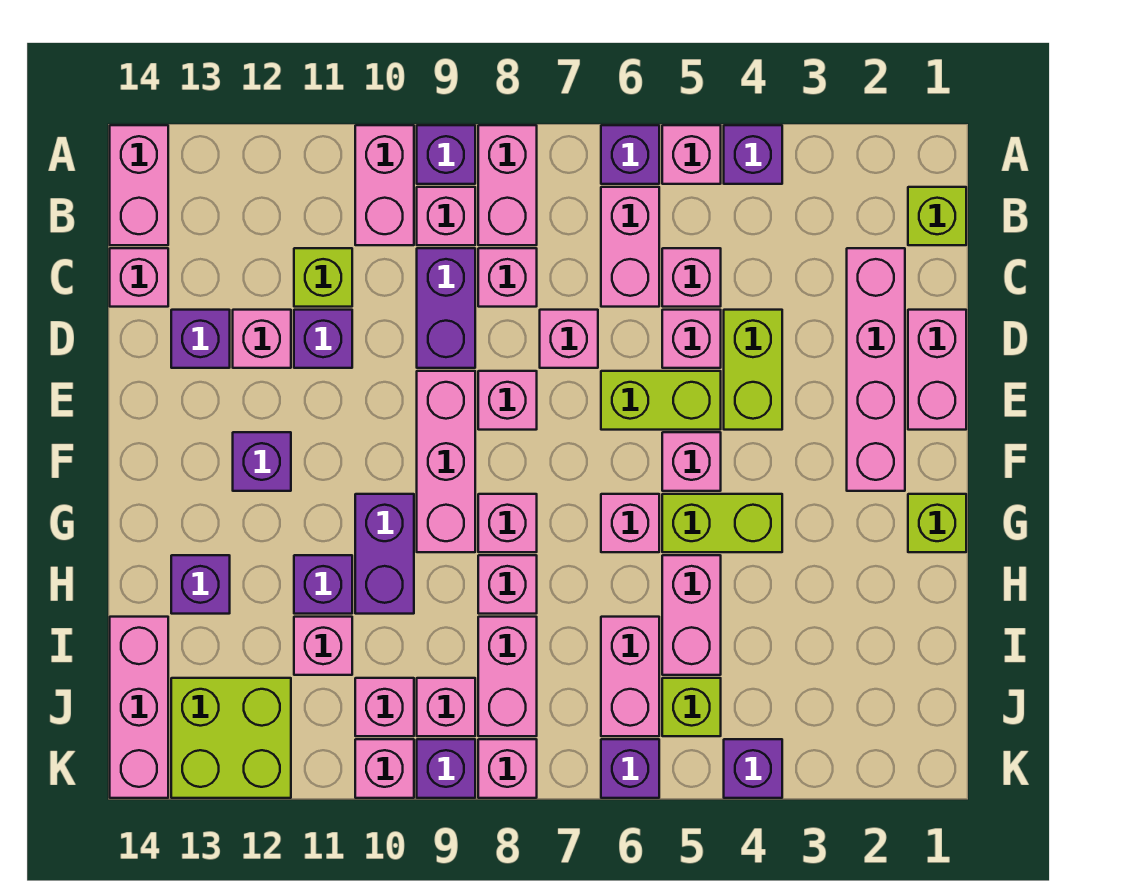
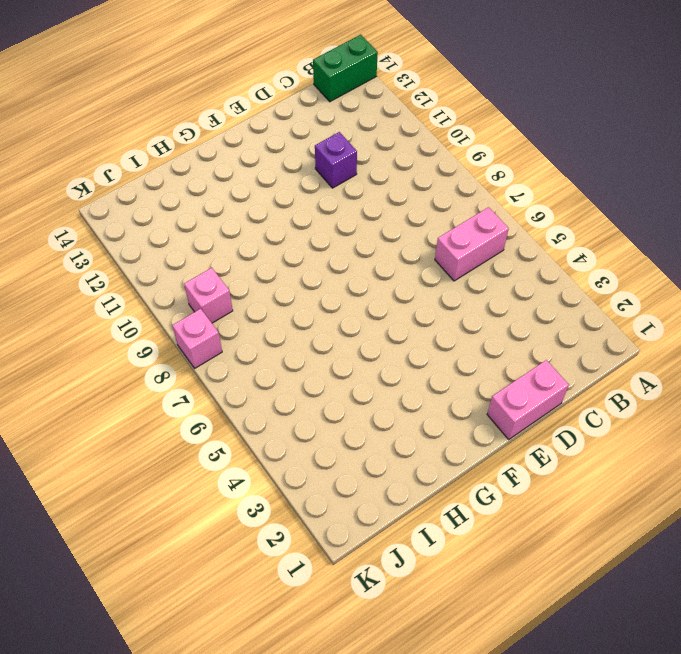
green 1x2 brick [313,35,378,102] -> pink 1x2 brick [110,125,168,245]
none -> purple 1x1 brick [724,125,782,184]
none -> pink 1x1 brick [662,125,721,184]
none -> purple 1x1 brick [601,125,659,184]
none -> pink 1x2 brick [478,125,537,245]

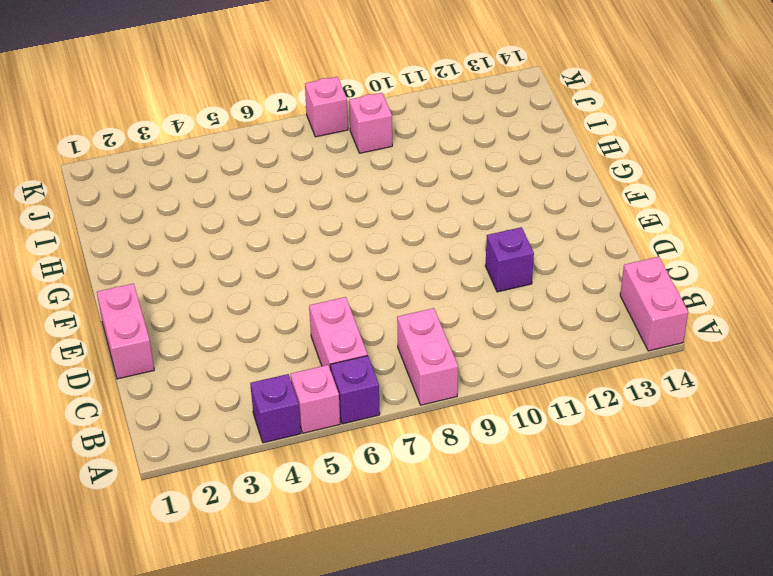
none -> purple 1x1 brick [417,125,475,184]
none -> pink 1x2 brick [355,125,414,245]
none -> lime 1x1 brick [908,187,966,245]
none -> pink 1x1 brick [417,187,475,245]

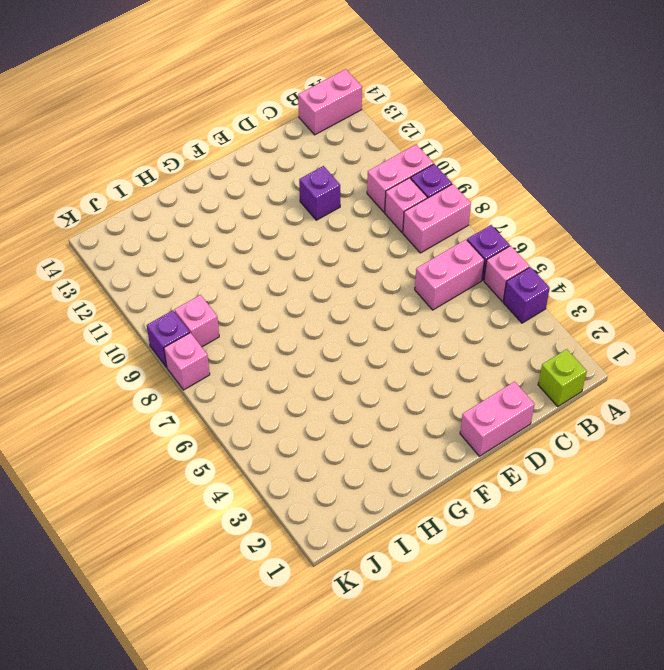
none -> pink 1x4 brick [847,248,905,491]
none -> pink 1x1 brick [662,248,721,307]
none -> pink 1x1 brick [478,248,537,307]
none -> purple 1x2 brick [417,248,475,368]

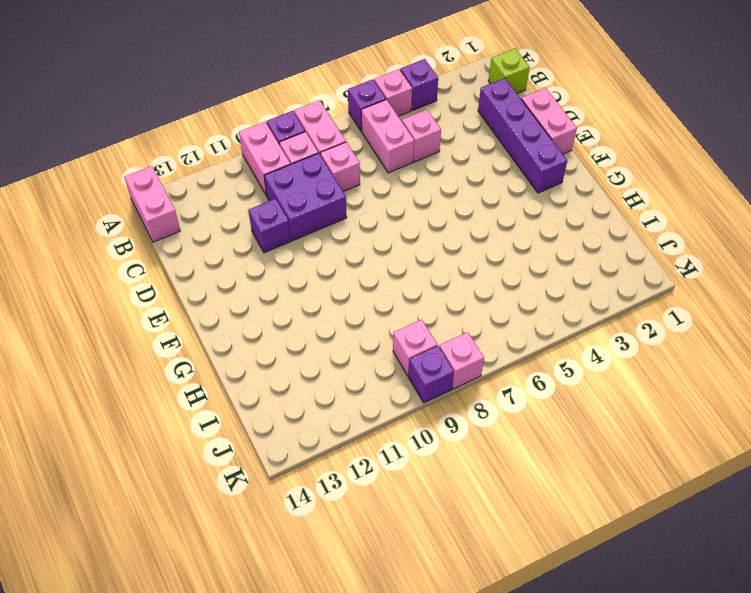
purple 1x4 brick [478,78,567,193] -> pink 1x4 brick [847,248,905,491]
purple 2x2 brick [264,153,347,241] -> purple 1x2 brick [417,248,475,368]
none -> lime 1x1 brick [294,248,352,307]
none -> pink 1x1 brick [110,248,168,307]
none -> lime 1x2 brick [724,310,782,430]
none -> pink 1x1 brick [662,310,721,368]

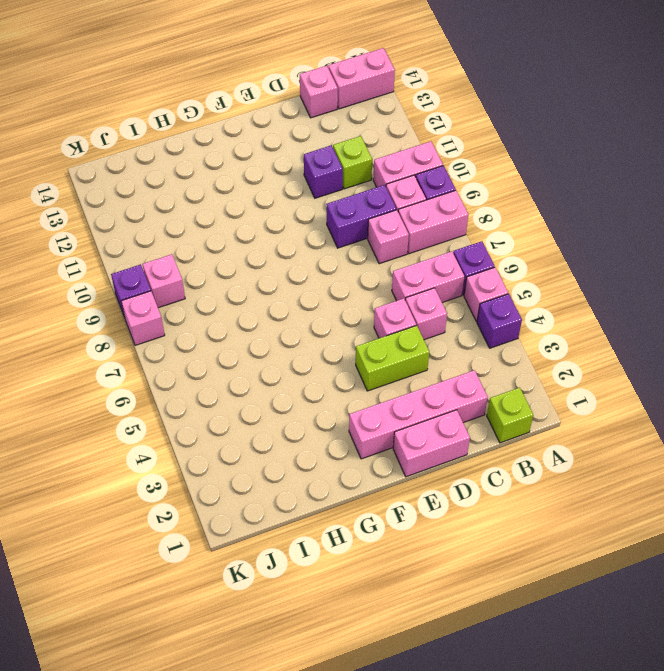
none -> pink 1x1 brick [540,310,598,368]
none -> pink 1x1 brick [233,310,291,368]
none -> purple 1x1 brick [171,310,230,368]
none -> lime 1x2 brick [601,371,721,430]

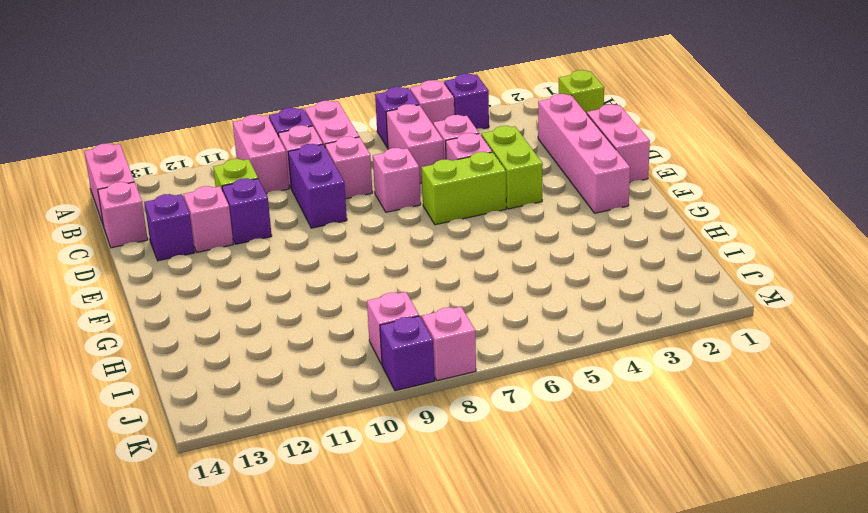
none -> pink 1x1 brick [478,371,537,430]
none -> pink 1x3 brick [417,371,475,552]
none -> pink 1x1 brick [662,432,721,491]
none -> purple 1x1 brick [233,432,291,491]

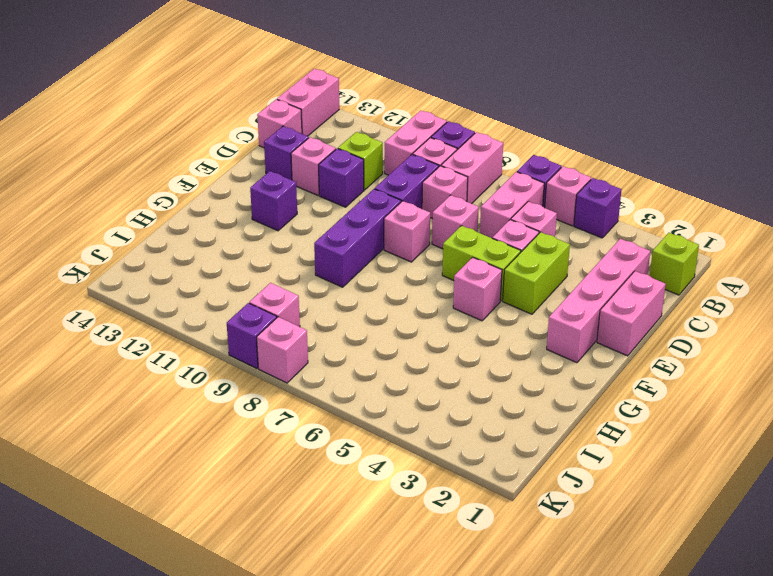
purple 1x3 brick [314,189,401,287] -> pink 1x3 brick [417,371,475,552]
none -> lime 1x1 brick [908,494,966,552]
none -> lime 1x2 brick [662,494,782,552]
none -> pink 1x1 brick [601,494,659,552]
none -> pink 1x1 brick [478,494,537,552]

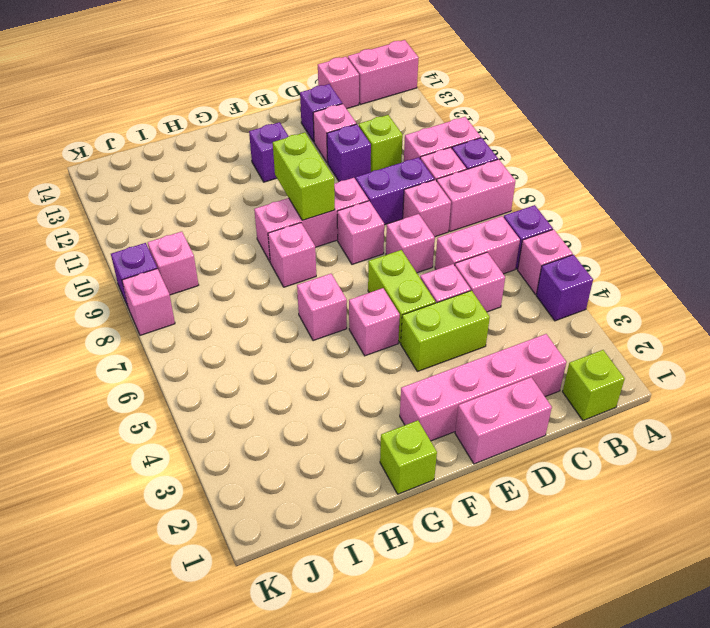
lime 1x2 brick [273,133,335,220] -> lime 1x2 brick moved to [662,494,782,552]
none -> purple 1x2 brick [355,494,414,614]
none -> pink 1x2 brick [662,555,721,675]
none -> pink 1x1 brick [478,555,537,614]
none -> purple 1x1 brick [294,555,352,614]

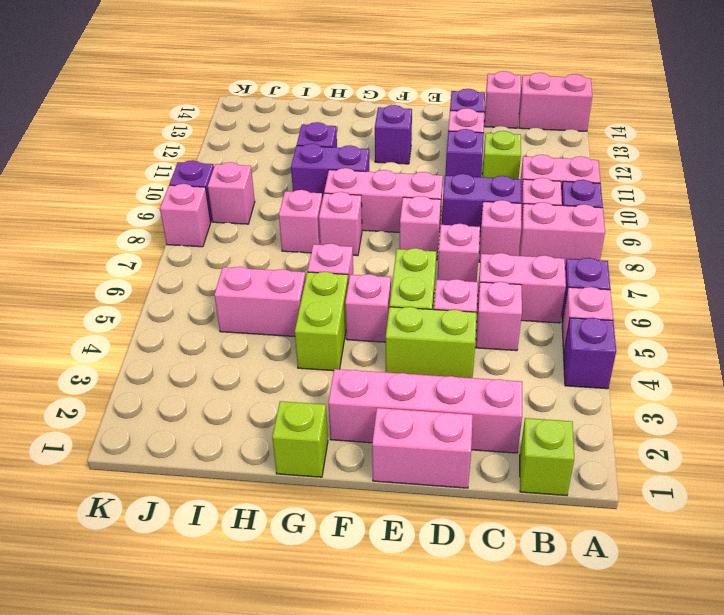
none -> purple 1x1 brick [171,555,230,614]
none -> pink 1x2 brick [601,617,659,736]
none -> pink 1x2 brick [478,617,537,736]
none -> pink 1x1 brick [294,617,352,675]

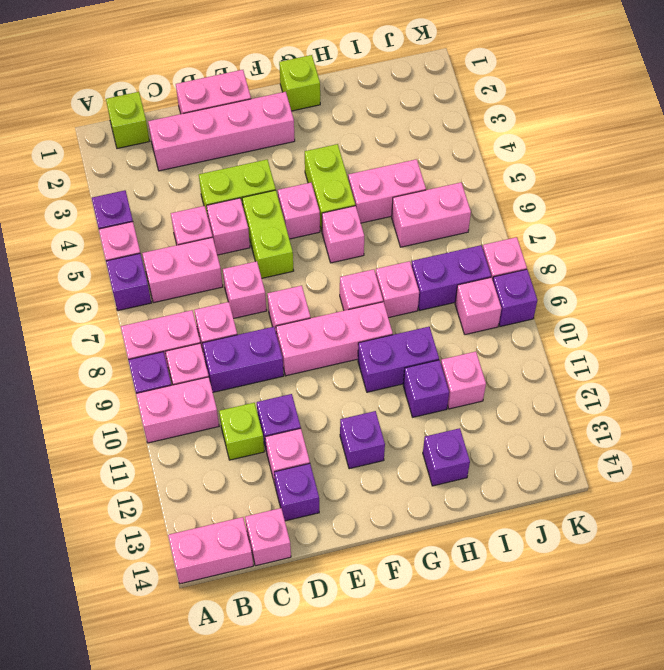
purple 1x2 brick [411,245,491,310] -> pink 1x2 brick [478,617,537,736]
none -> pink 1x3 brick [110,617,168,798]
none -> lime 1x1 brick [662,678,721,736]
none -> pink 1x1 brick [355,678,414,736]
none -> lime 2x2 brick [171,678,291,798]

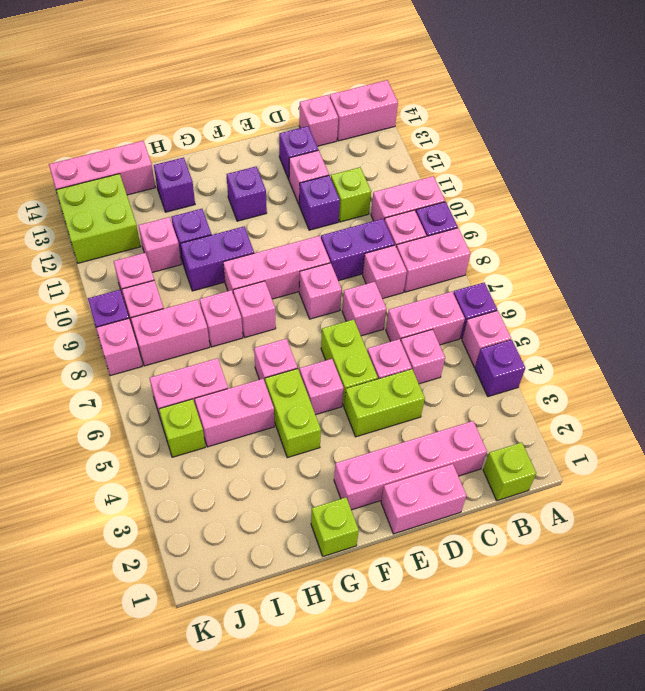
none -> purple 1x1 brick [724,739,782,798]
none -> purple 1x1 brick [601,739,659,798]
none -> pink 1x1 brick [355,739,414,798]

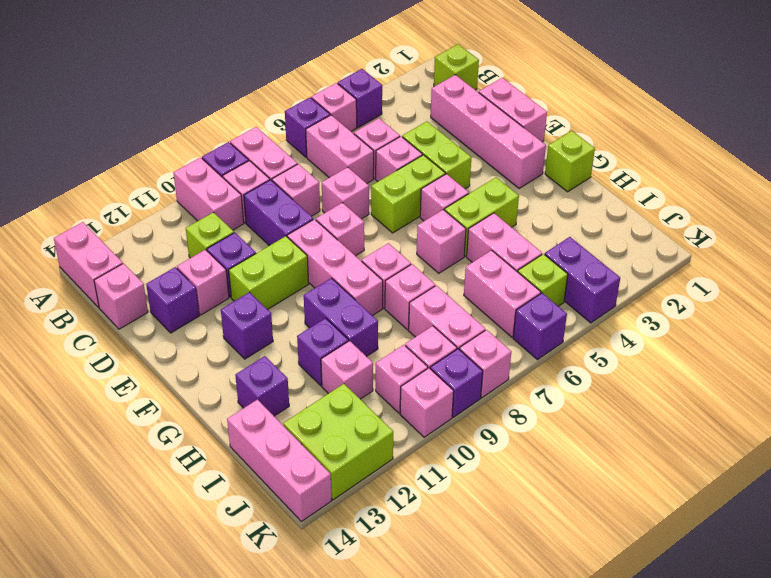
lime 1x2 brick [229,236,309,310] -> none
purple 1x2 brick [545,237,620,323] -> purple 1x1 brick [724,739,782,798]

